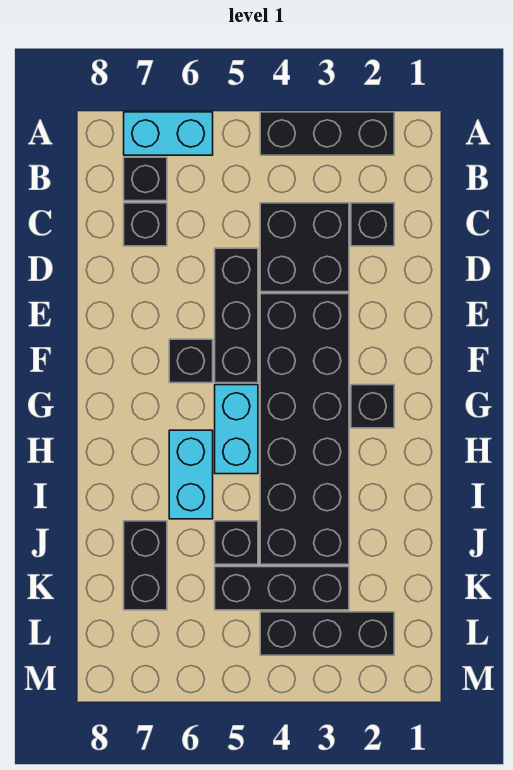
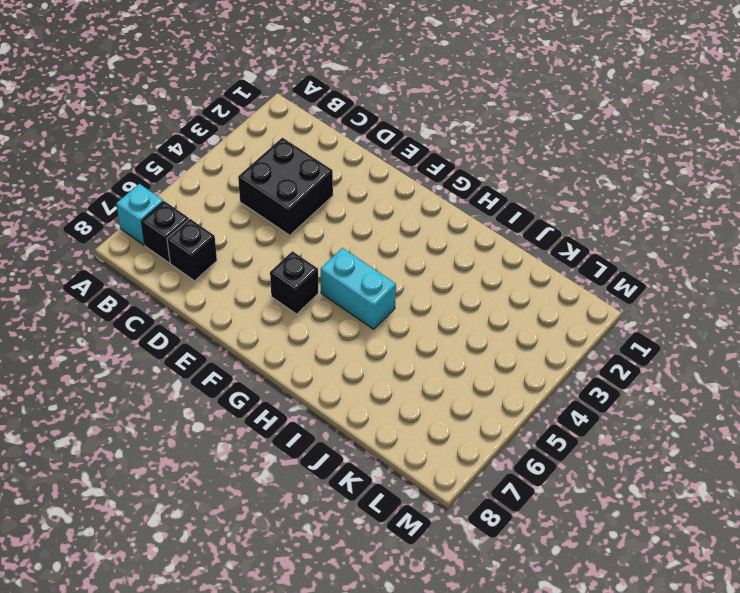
cyan 1x1 brick [116,184,163,245] -> cyan 1x2 brick [124,112,213,155]
none -> black 1x3 brick [260,112,394,155]
none -> black 1x1 brick [351,203,394,246]
none -> black 1x3 brick [215,248,258,383]

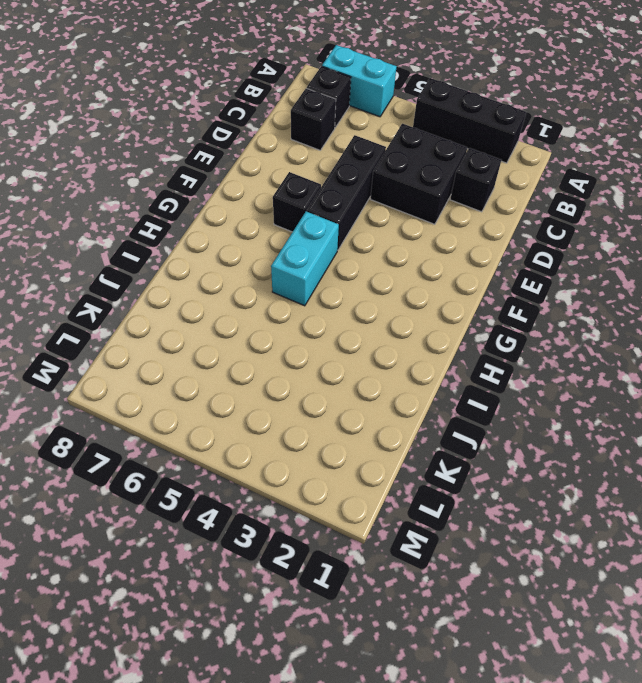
none -> black 2x6 brick [260,294,349,564]
none -> black 1x1 brick [351,385,394,428]
none -> cyan 1x2 brick [169,430,213,519]

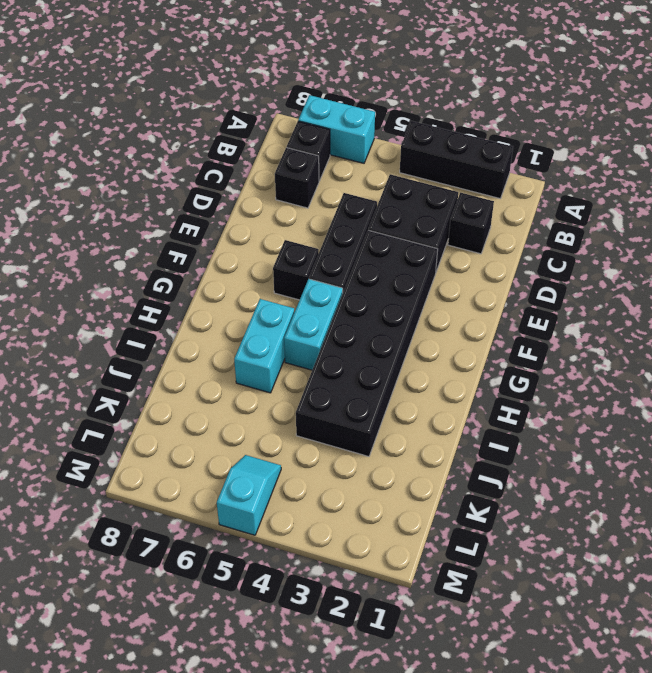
cyan 1x2 slope [217,455,281,535] -> none
none -> black 1x1 brick [351,385,394,428]
none -> black 1x1 brick [215,521,258,564]
none -> black 1x2 brick [124,521,167,610]

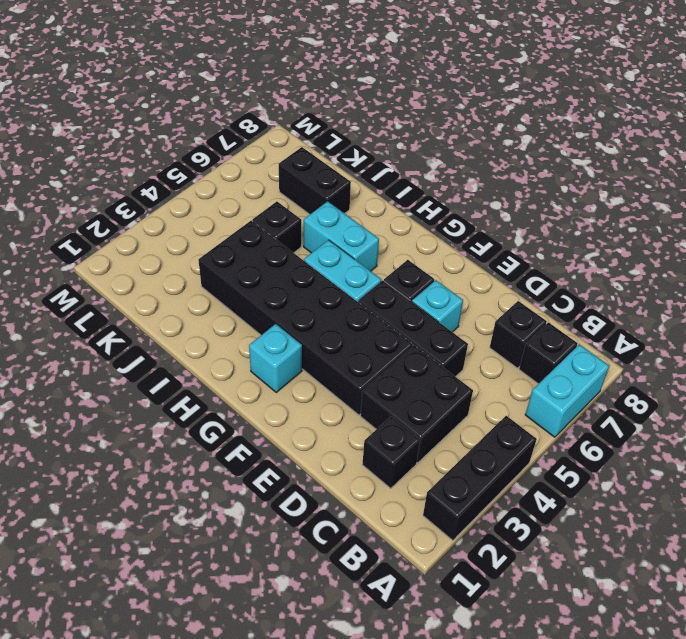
cyan 1x1 brick [412,280,463,332] -> none
cyan 1x1 brick [249,324,302,392] -> black 1x1 brick [351,385,394,428]
none -> black 1x3 brick [215,567,349,610]
none -> black 1x3 brick [260,612,394,655]

